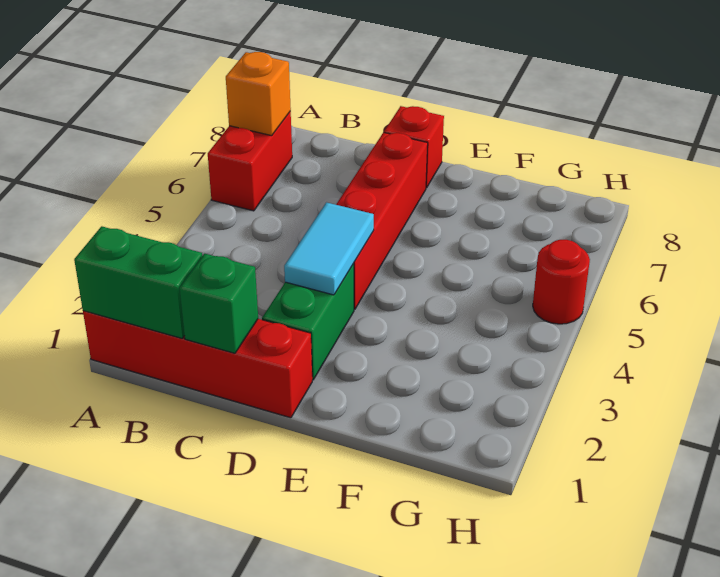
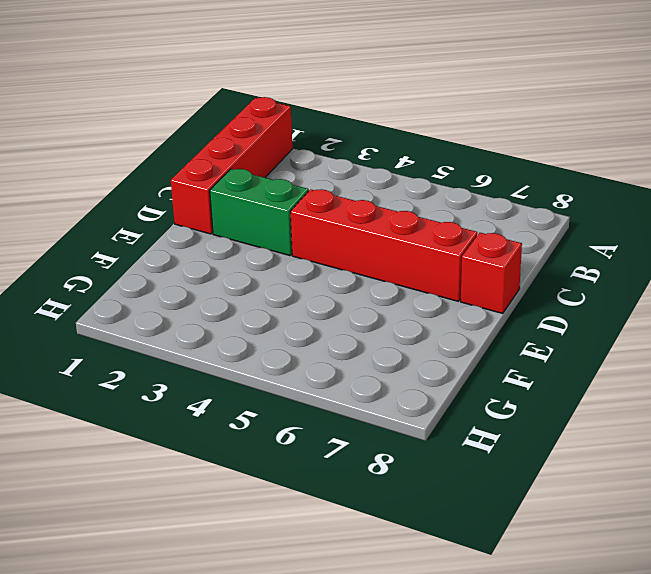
none -> red 1x2 brick [208,111,292,211]
none -> red 1x1 round brick [533,240,590,324]

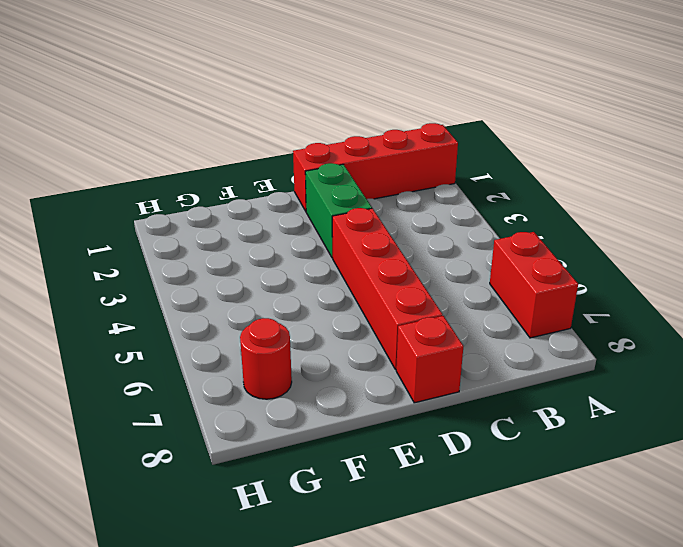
red 1x1 round brick [240,318,292,399] -> red 1x1 round brick moved to [533,240,590,324]
none -> green 1x2 brick [74,226,202,338]
none -> orange 1x1 brick [226,52,291,136]

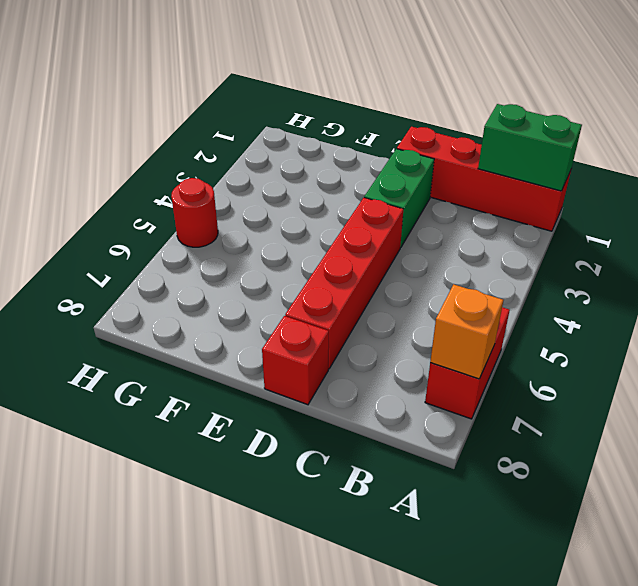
none -> green 1x1 brick [179,254,258,353]
none -> cyan 1x2 tile [284,202,374,295]

